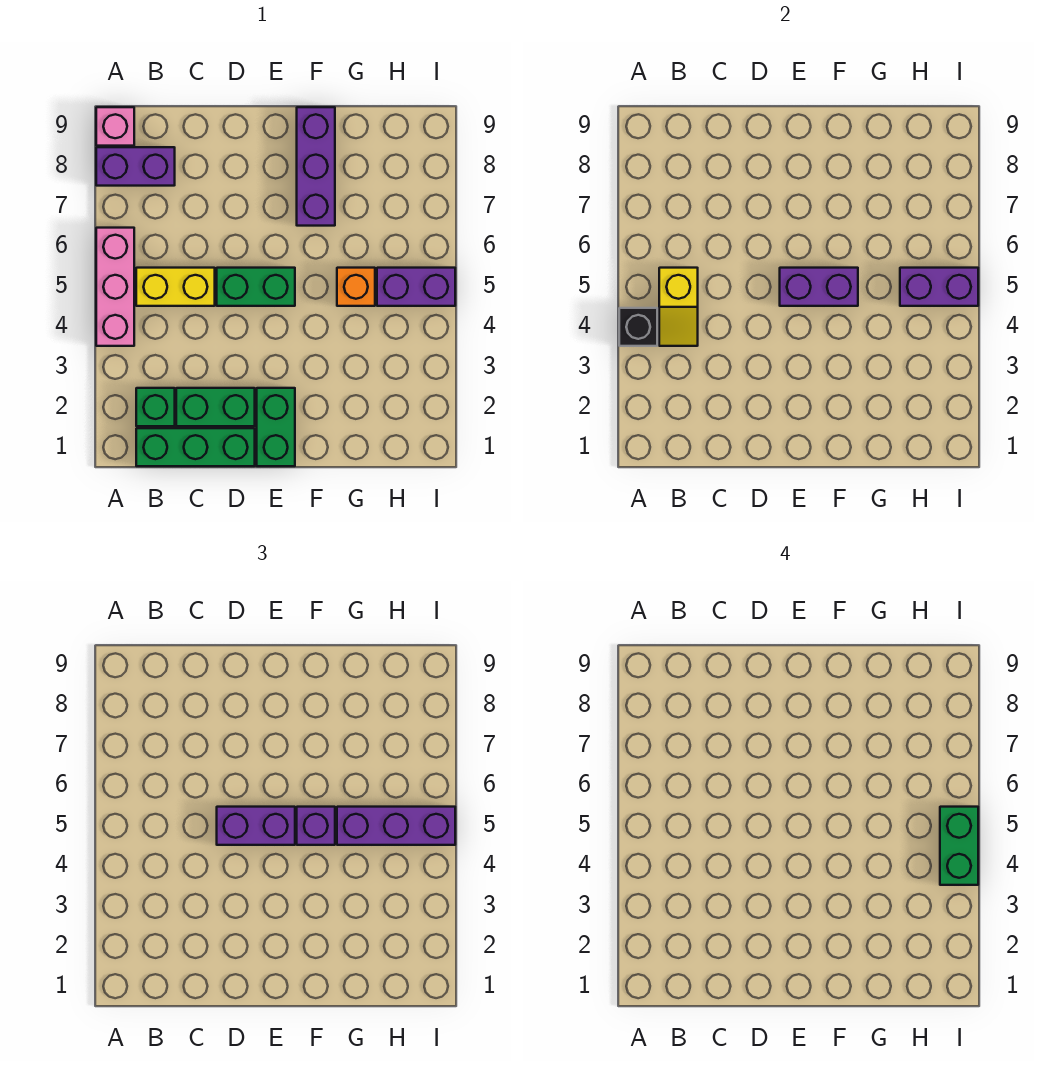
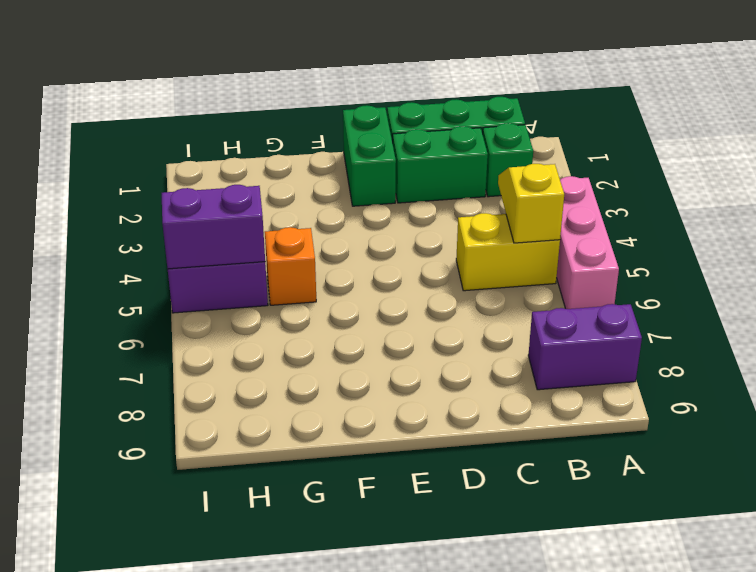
none -> pink 1x1 brick [96,107,134,146]
none -> green 1x2 brick [217,268,295,306]
none -> purple 1x3 brick [297,107,335,226]

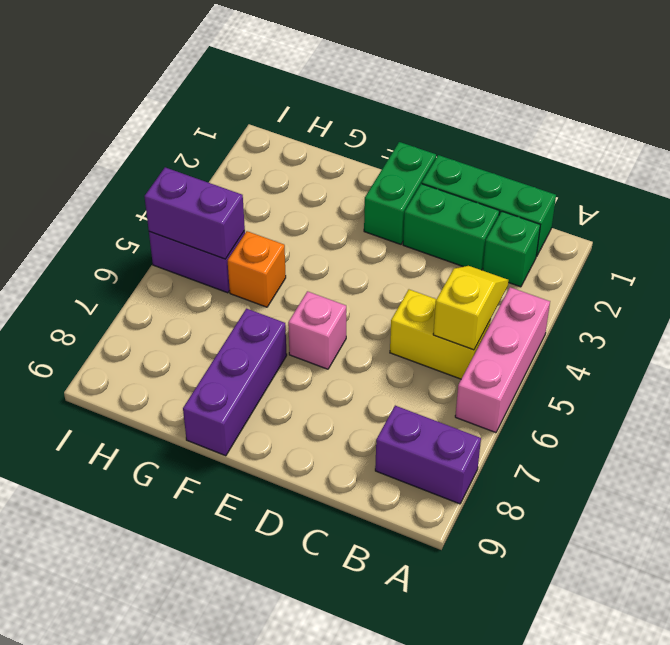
pink 1x1 brick [288,291,346,369] -> pink 1x1 brick moved to [96,107,134,146]
none -> green 1x2 brick [217,268,295,306]
none -> black 1x1 brick [619,308,657,346]
none -> purple 1x2 brick [780,268,858,306]

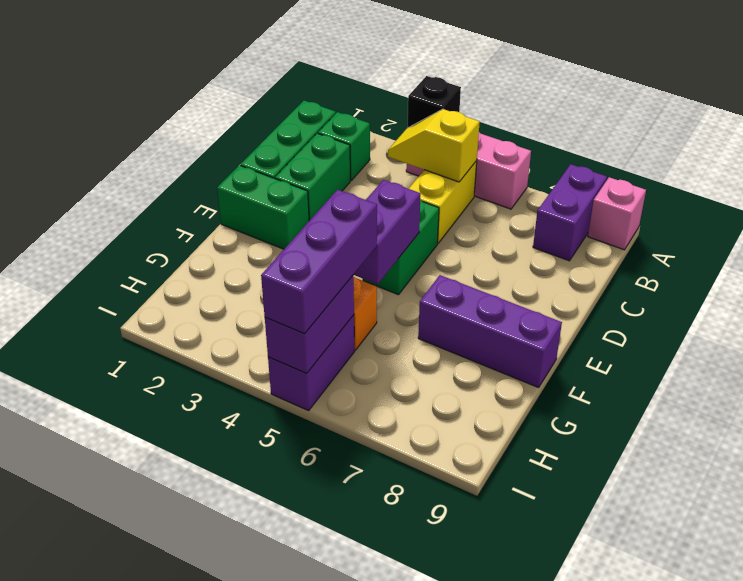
none -> purple 1x2 brick [217,807,295,845]
none -> purple 1x1 brick [297,807,335,845]
none -> green 1x2 brick [940,807,978,885]

